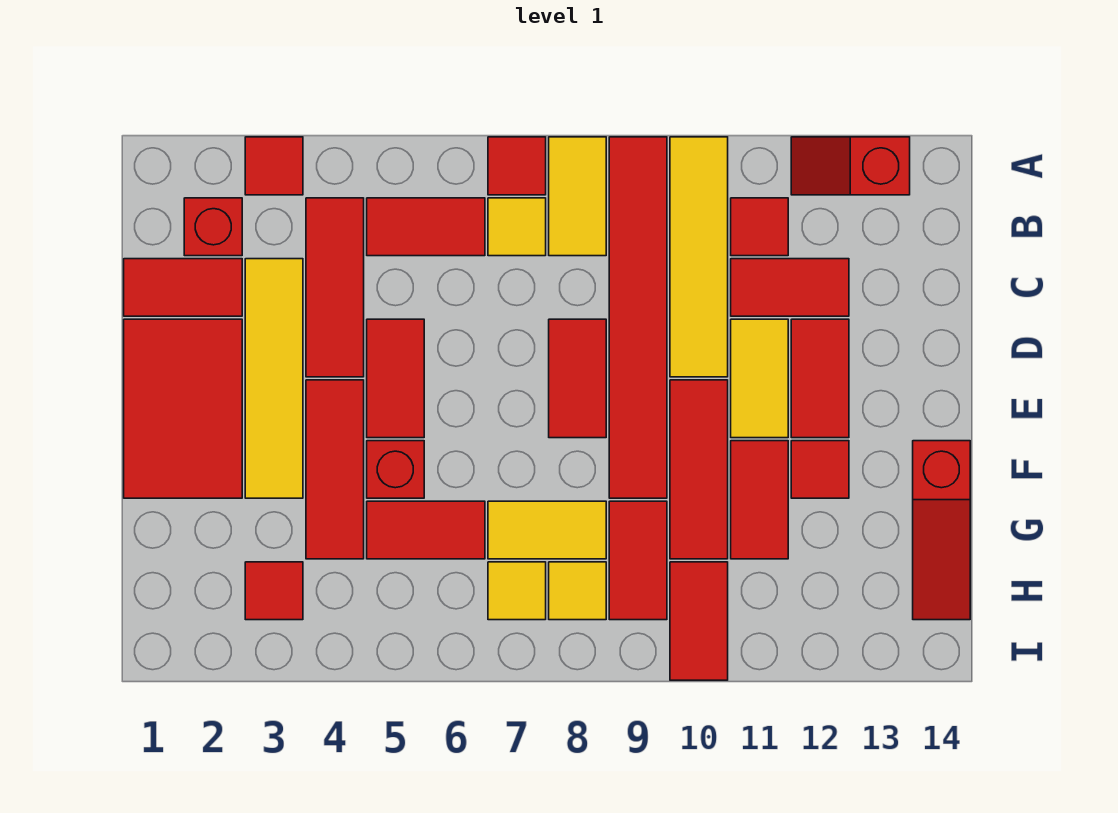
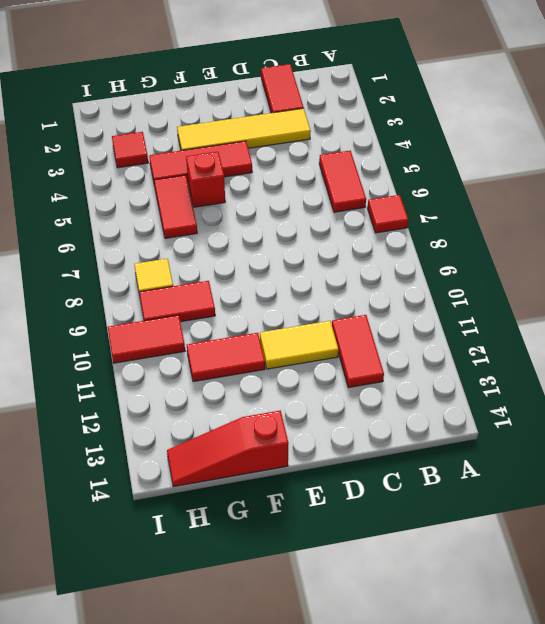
none -> red 1x1 tile [245,137,303,195]
none -> yellow 1x2 tile [549,137,606,256]
none -> red 1x6 tile [609,137,667,498]
none -> yellow 1x4 tile [670,137,728,377]

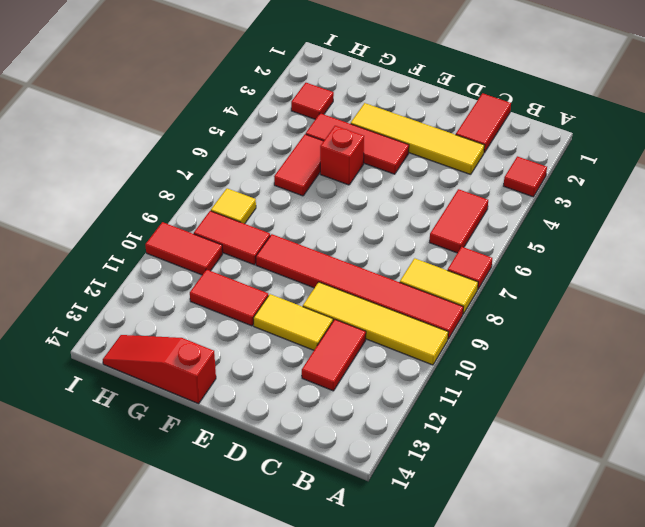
none -> red 1x2 slope [791,137,910,195]
none -> red 1x1 brick [184,198,242,256]
none -> red 1x3 tile [306,198,364,377]
none -> yellow 1x1 tile [488,198,546,256]

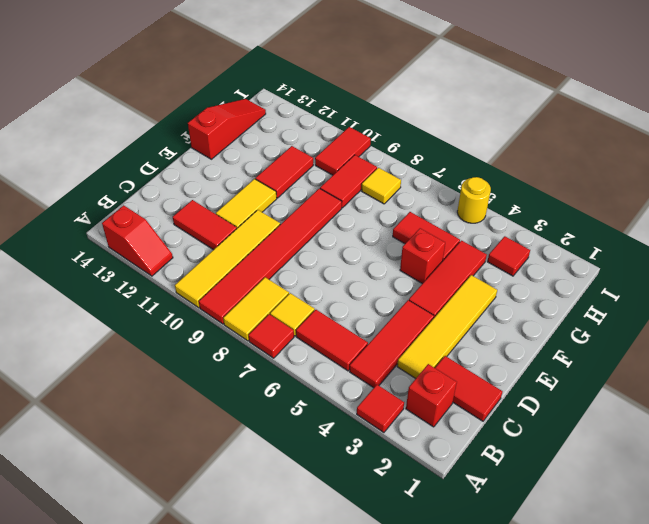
yellow 1x1 round brick [457,177,491,223] -> none
none -> red 1x1 tile [731,198,788,256]
none -> red 2x3 tile [124,319,242,498]
none -> red 1x2 tile [367,319,424,438]
none -> red 1x2 tile [549,319,606,438]

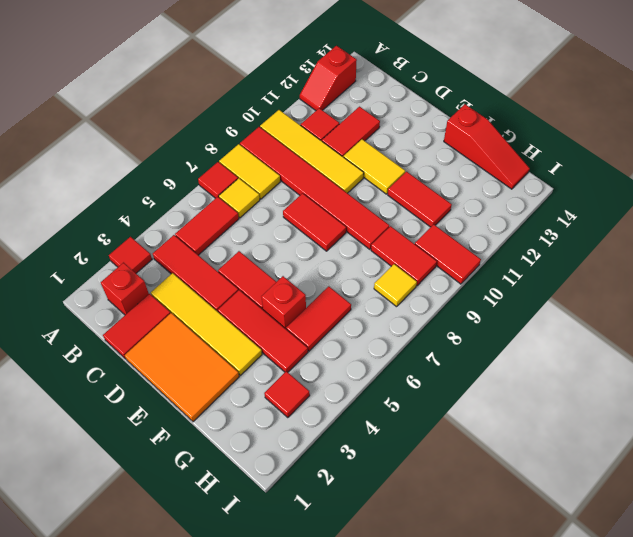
orange 2x3 tile [125,313,239,422] -> red 2x3 tile [124,319,242,498]
none -> red 1x2 tile [791,319,849,438]
none -> red 1x3 tile [670,380,728,559]
none -> red 1x1 tile [791,441,849,498]
none -> yellow 1x2 tile [488,501,606,559]

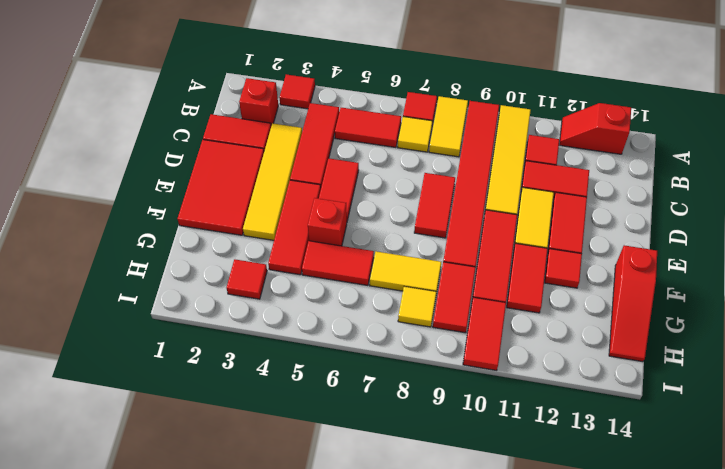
none -> yellow 1x1 tile [488,562,546,620]

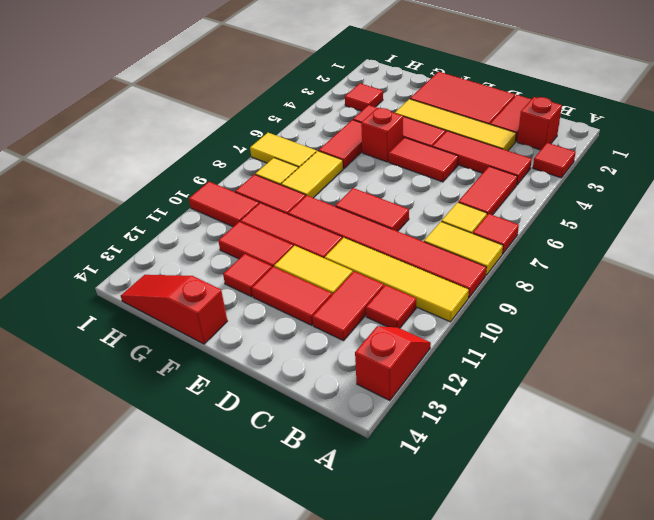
yellow 1x2 tile [250,133,317,168] -> yellow 1x1 tile [488,562,546,620]

